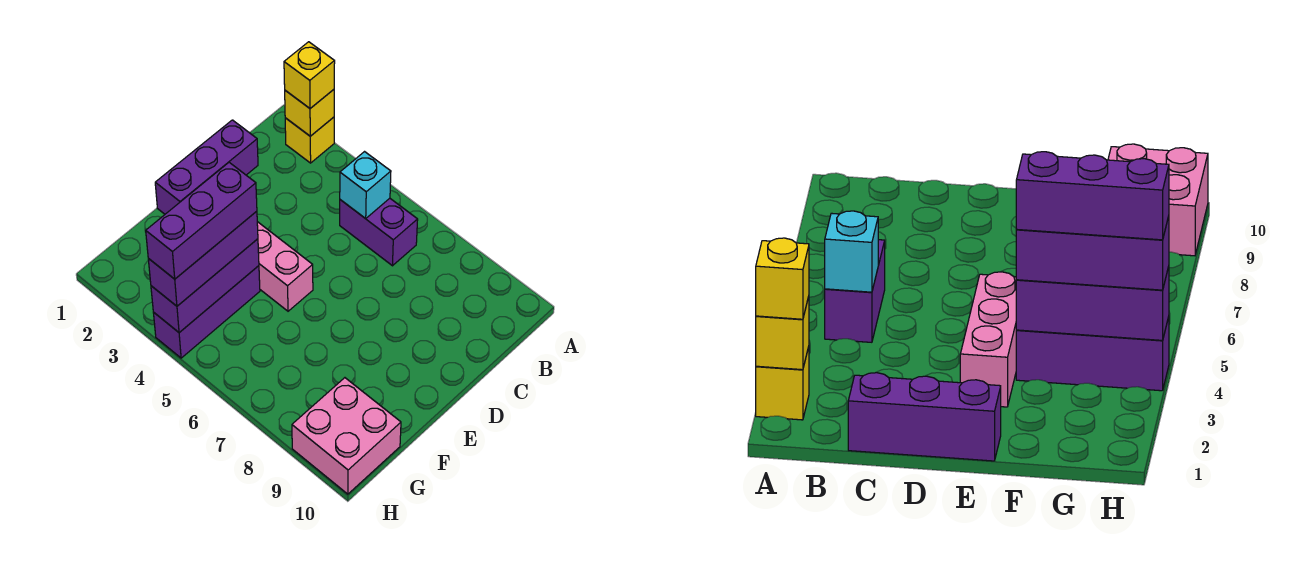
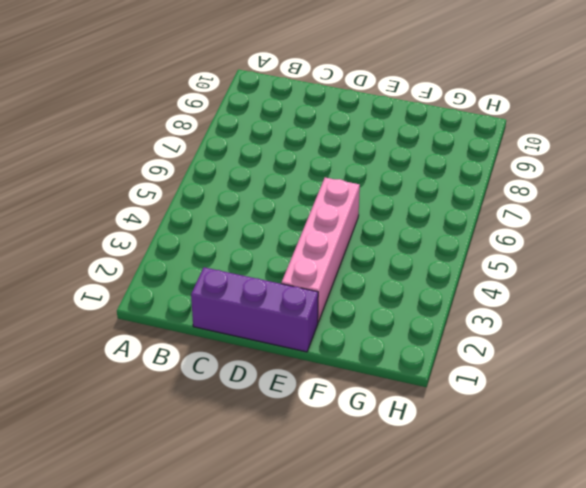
pink 1x4 brick [281,178,360,322] -> pink 1x3 brick [257,222,313,311]
none -> yellow 1x1 brick [285,117,334,163]
none -> purple 1x2 brick [340,198,418,266]
none -> purple 1x3 brick [153,266,260,358]

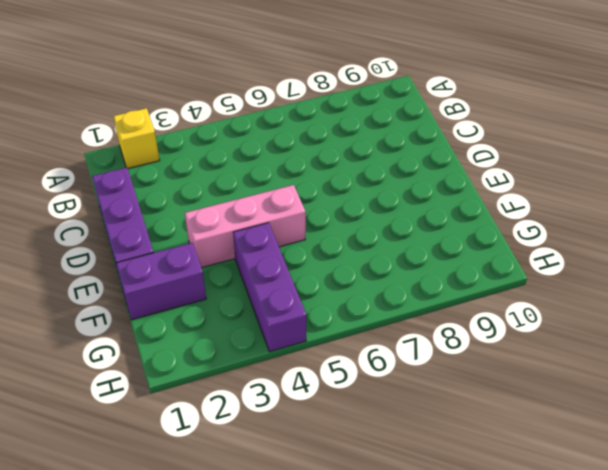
purple 1x2 brick [116,243,206,320] -> purple 1x2 brick moved to [340,198,418,266]
none -> pink 2x2 brick [292,378,401,494]
none -> yellow 1x1 brick [285,90,334,136]
none -> cyan 1x1 brick [340,152,391,219]

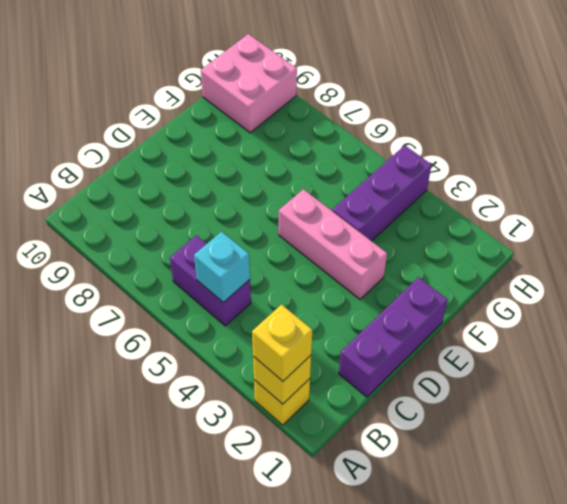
none -> purple 1x3 brick [151,239,259,333]
none -> purple 1x3 brick [148,211,258,306]
none -> purple 1x3 brick [146,162,257,279]

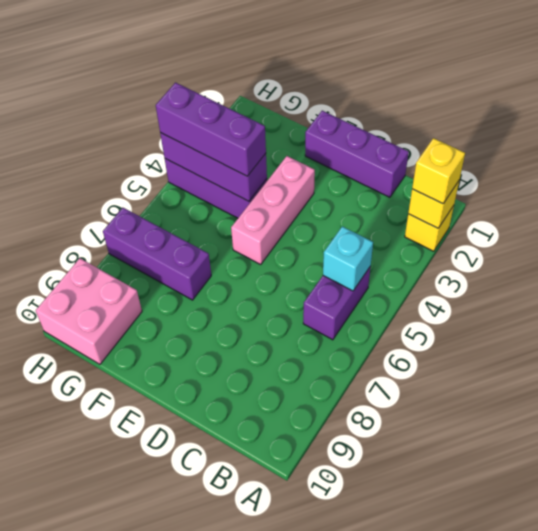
purple 1x3 brick [103,208,211,300] -> purple 1x3 brick moved to [146,162,257,279]

